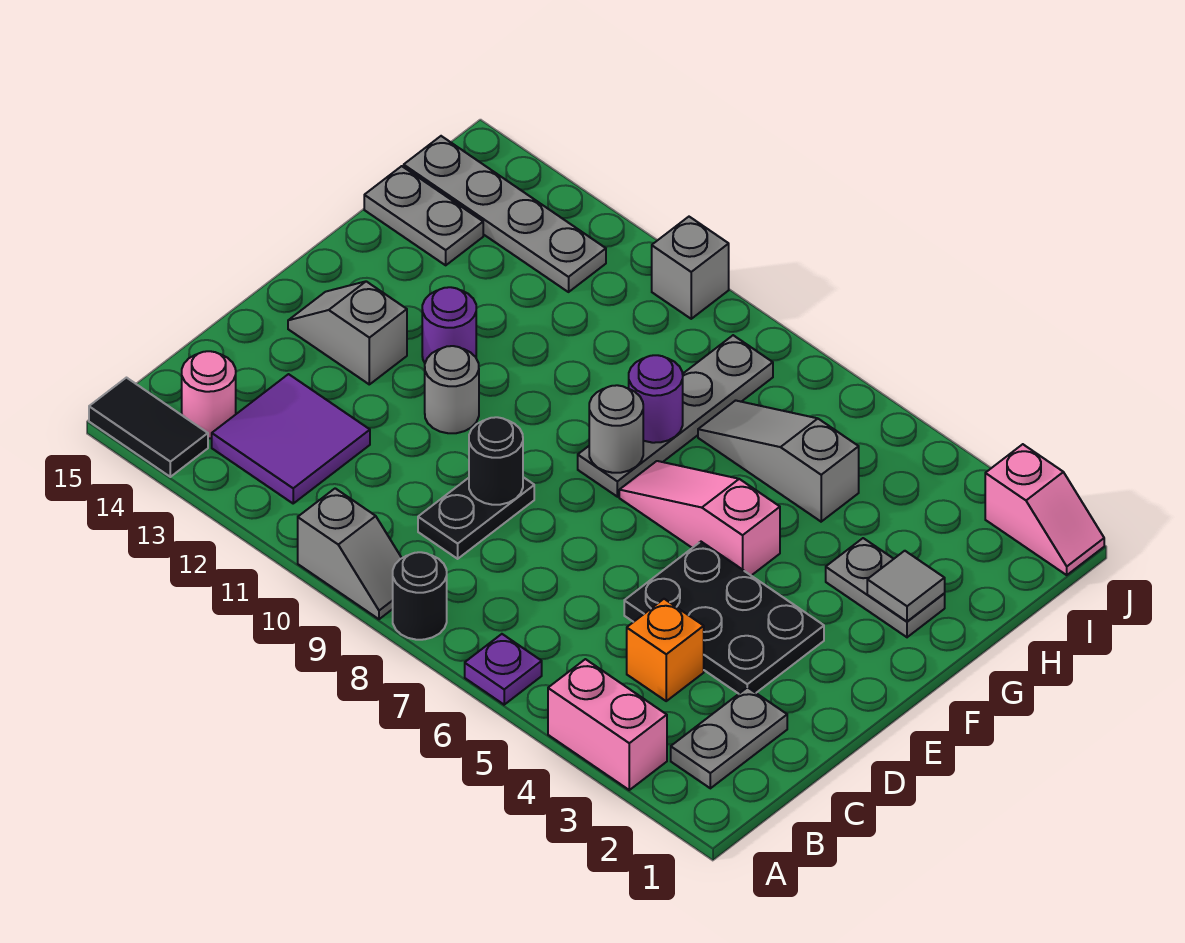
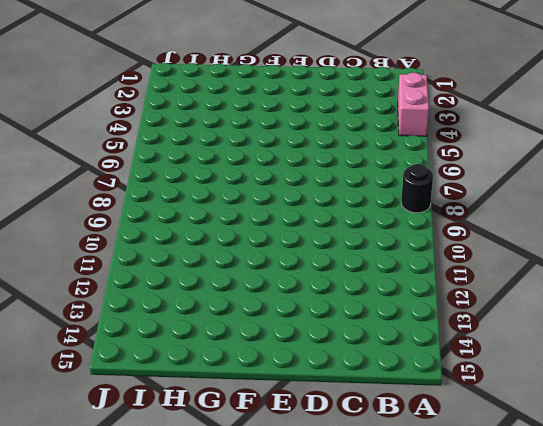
none -> purple 1x1 plate [465,634,542,705]
none -> grey 1x2 slope [298,488,402,619]
none -> black 1x2 tile [89,378,208,477]

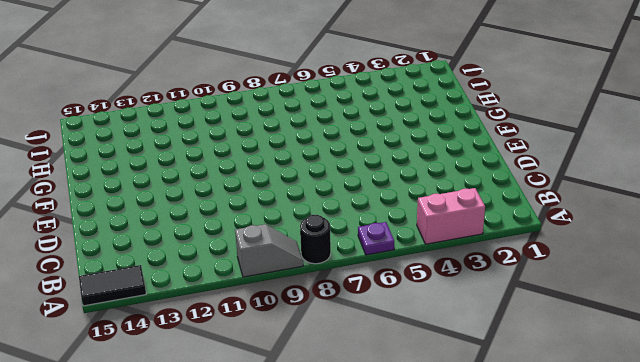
none -> grey 1x2 plate [671,687,787,788]
none -> purple 2x2 tile [212,374,370,503]
none -> pink 1x1 round brick [182,351,236,439]

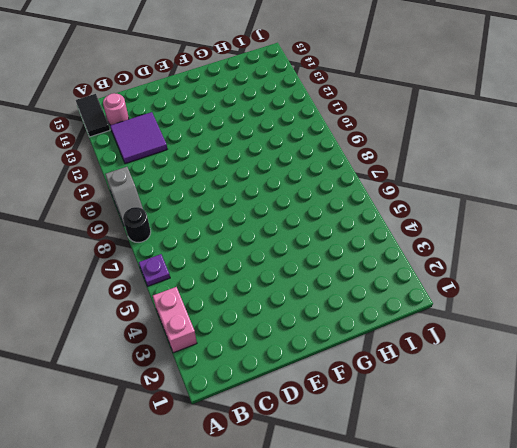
none -> grey 1x2 plate [671,687,787,788]
none -> orange 1x1 brick [627,599,704,701]
none -> black 1x2 plate [418,477,534,559]

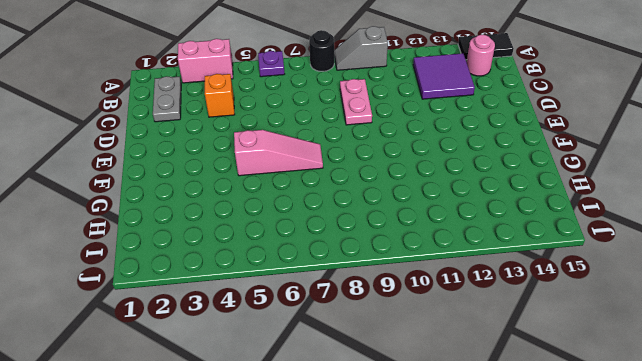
pink 1x2 plate [340,79,372,125] -> black 1x2 plate [418,477,534,559]
none -> black 2x3 plate [624,542,824,694]
none -> grey 1x1 round brick [425,346,479,433]
none -> grey 1x2 slope [288,281,407,384]

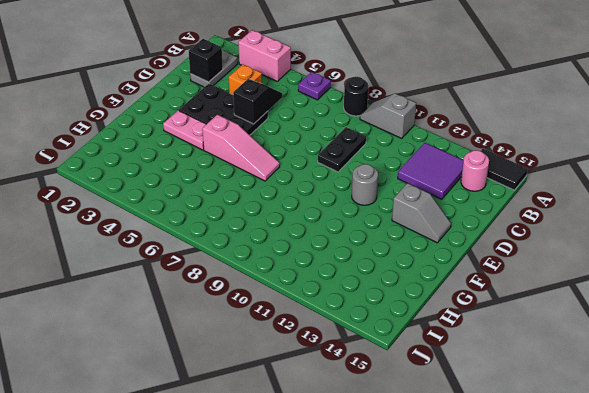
black 1x1 brick [189,39,223,82] -> none
black 1x2 slope [233,79,282,124] -> none
pink 1x2 plate [163,110,206,150] -> none
none -> grey 1x4 plate [578,335,773,497]
none -> purple 1x1 round brick [422,287,476,363]
none -> grey 1x2 plate [826,538,945,637]

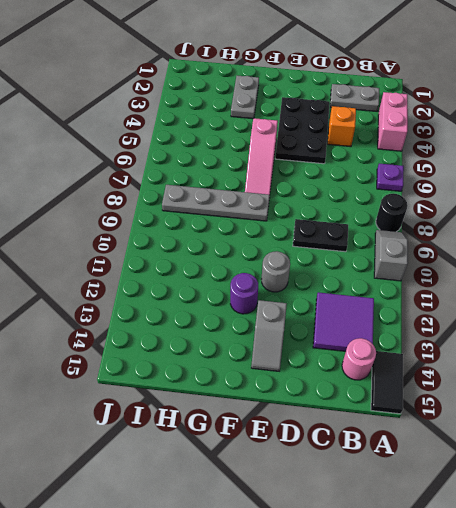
none -> grey 1x3 slope [698,400,859,522]
none -> grey 1x2 plate [364,166,483,265]
none -> grey 1x4 plate [404,136,606,292]

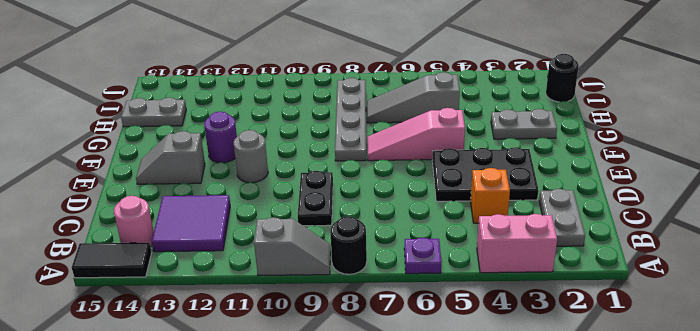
black 1x1 round brick [546,54,579,102] -> black 1x1 round brick moved to [469,417,523,505]
none -> grey 1x4 plate [404,136,606,292]
none -> pink 1x2 slope [985,444,1104,575]
none -> grey 1x1 brick [652,217,729,319]

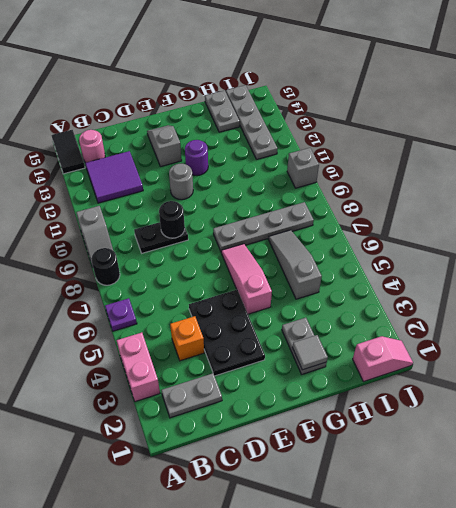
pink 1x2 slope [353,336,413,381] -> pink 1x2 slope turned to [985,444,1104,575]
none -> grey 1x1 round brick [589,385,643,473]
none -> purple 1x1 round brick [629,355,683,443]

